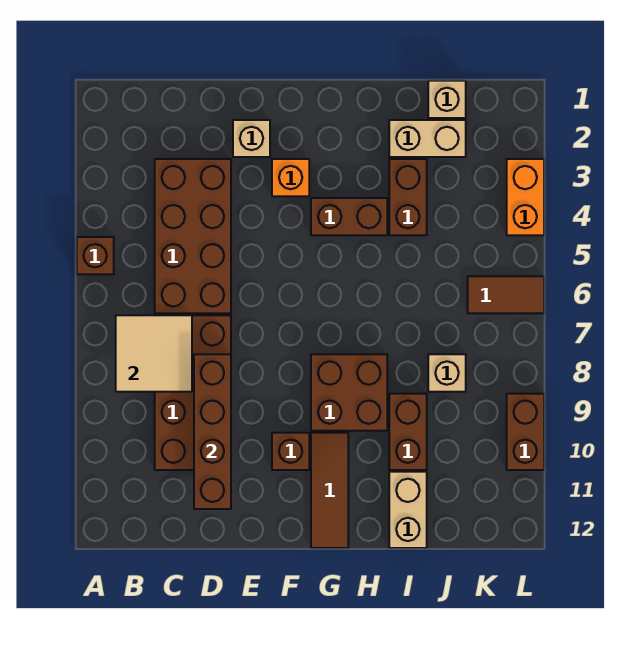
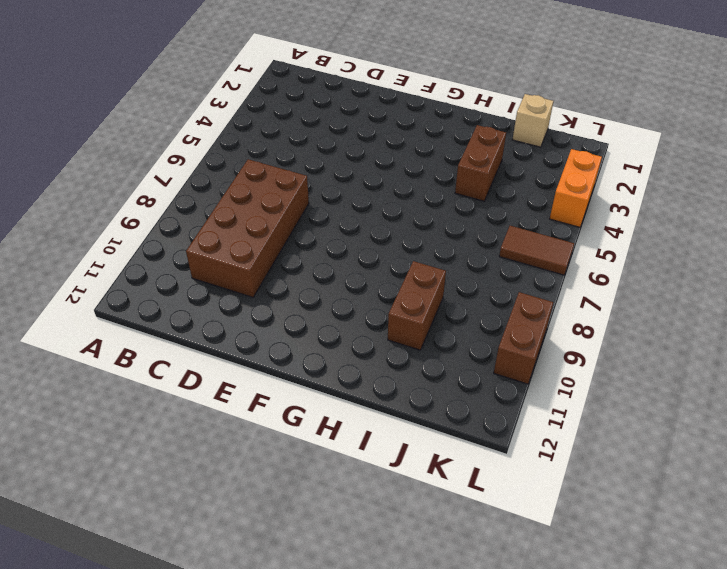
none -> brown 1x1 brick [77,237,114,274]
none -> brown 2x4 brick [155,159,231,313]
none -> tan 1x1 brick [233,120,270,157]

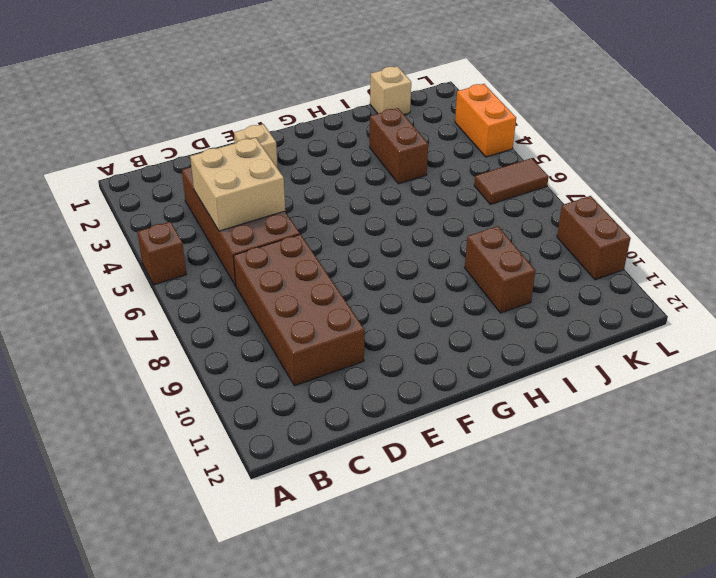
tan 2x2 brick [190,138,285,231] -> none
none -> orange 1x1 brick [272,159,309,196]
none -> brown 1x1 brick [272,433,309,470]
none -> brown 1x2 brick [311,198,387,235]

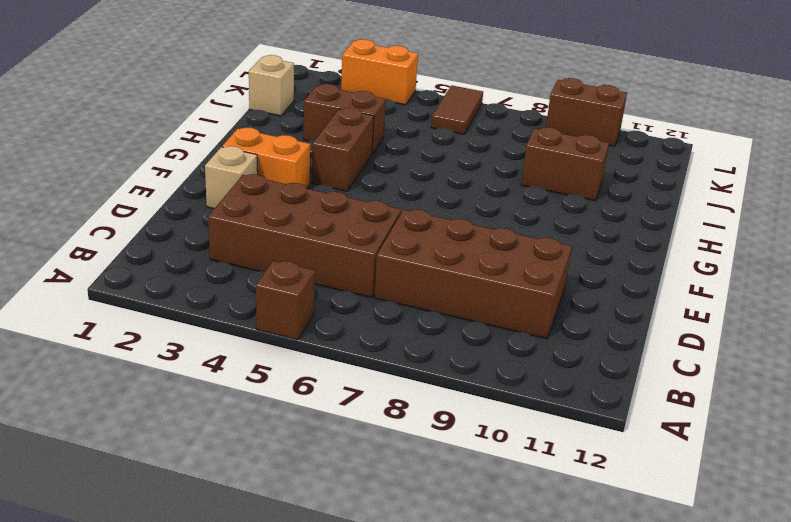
orange 1x2 brick [222,127,310,189] -> orange 1x1 brick [272,159,309,196]
none -> brown 1x1 brick [272,433,309,470]
none -> brown 2x2 brick [311,354,387,431]
none -> brown 1x3 tile [311,433,348,548]

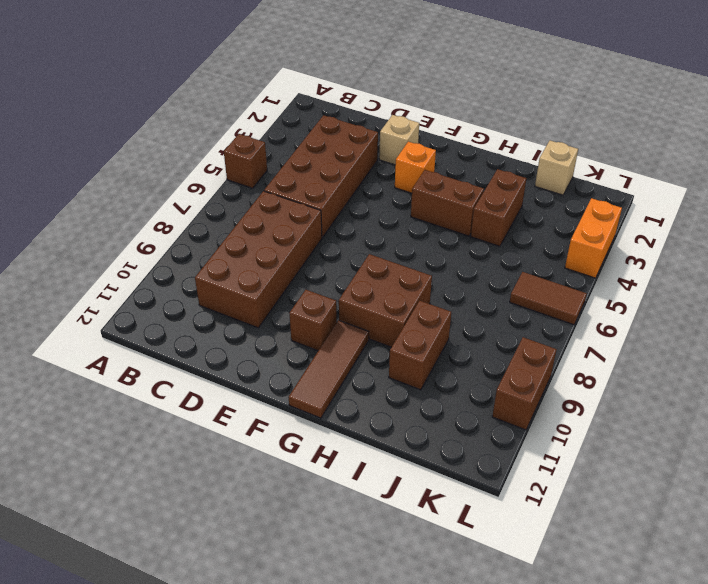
none -> tan 1x2 brick [389,120,466,157]
none -> tan 1x2 brick [389,472,427,548]
none -> tan 1x1 brick [428,354,466,392]

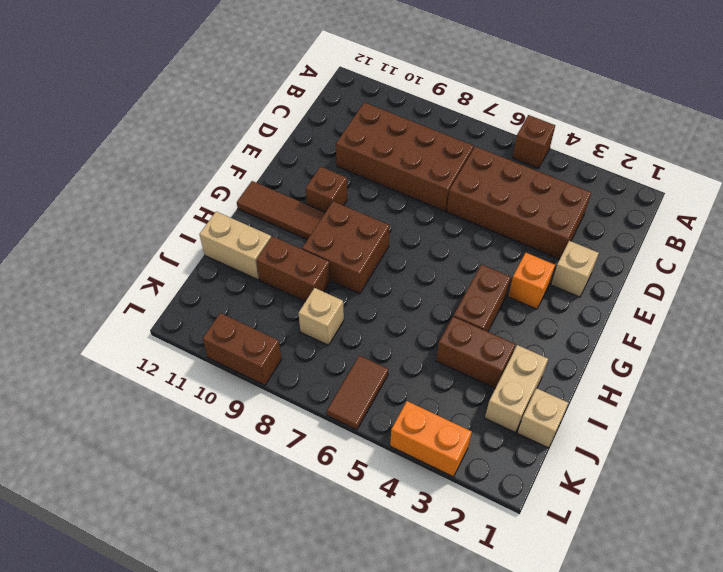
none -> tan 2x2 tile [116,315,192,392]
none -> brown 1x4 brick [194,354,231,509]

